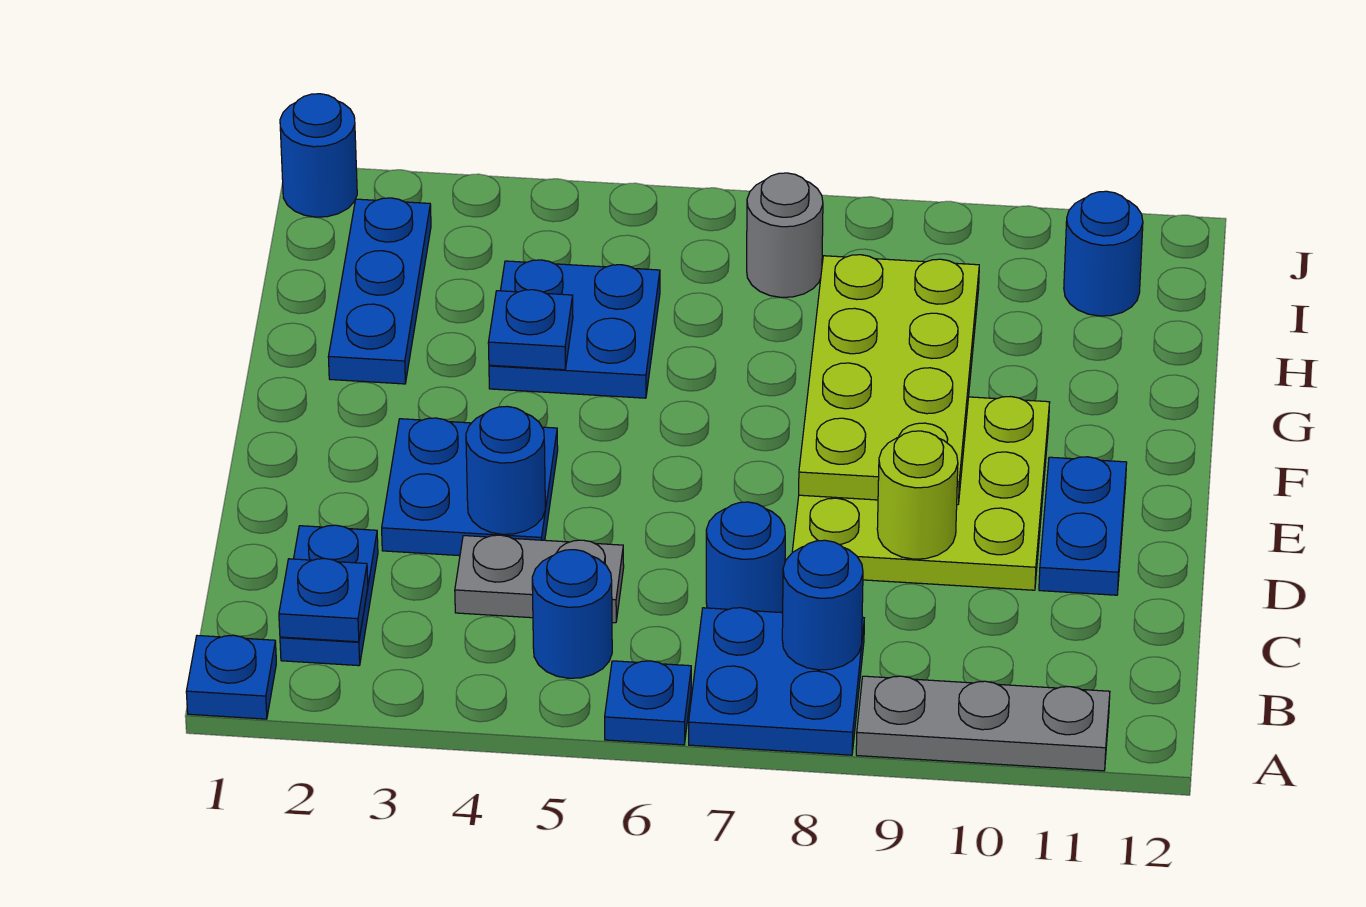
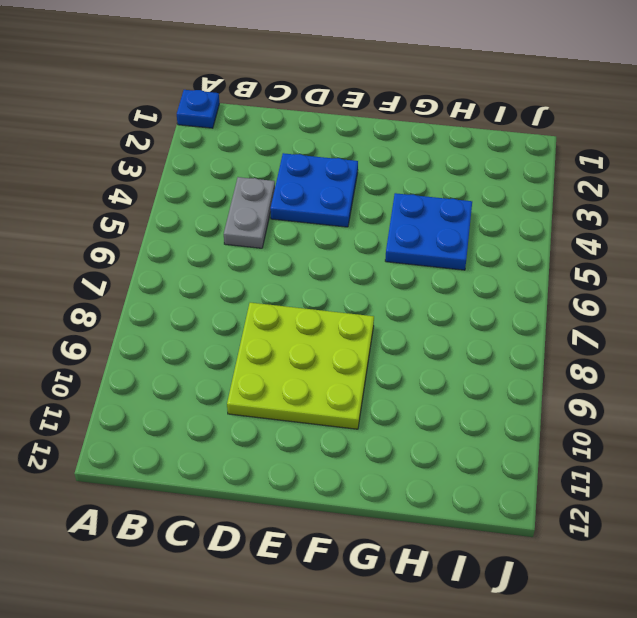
none -> blue 1x1 plate [605,661,691,745]
none -> blue 2x2 plate [689,608,864,755]
none -> grey 1x3 plate [856,676,1110,771]

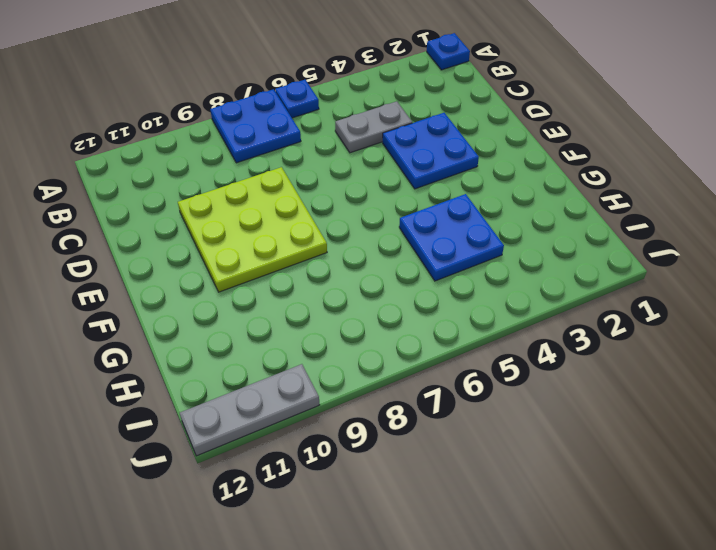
grey 1x3 plate [180,364,319,456] -> grey 1x3 plate moved to [856,676,1110,771]
none -> blue 1x2 plate [280,525,378,666]
none -> blue 1x1 round brick [532,550,612,678]
none -> blue 1x1 round brick [706,502,785,613]

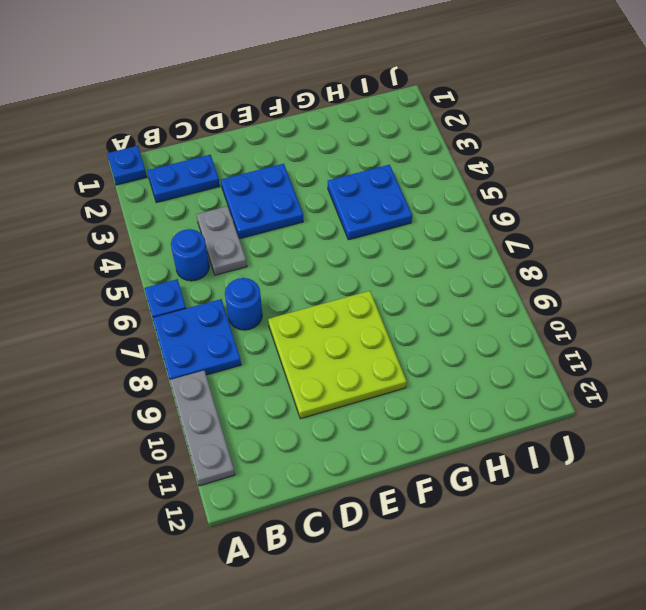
none -> blue 1x2 plate [1039,457,1127,595]
none -> blue 1x3 plate [328,198,431,384]
none -> grey 1x1 round brick [747,173,823,297]

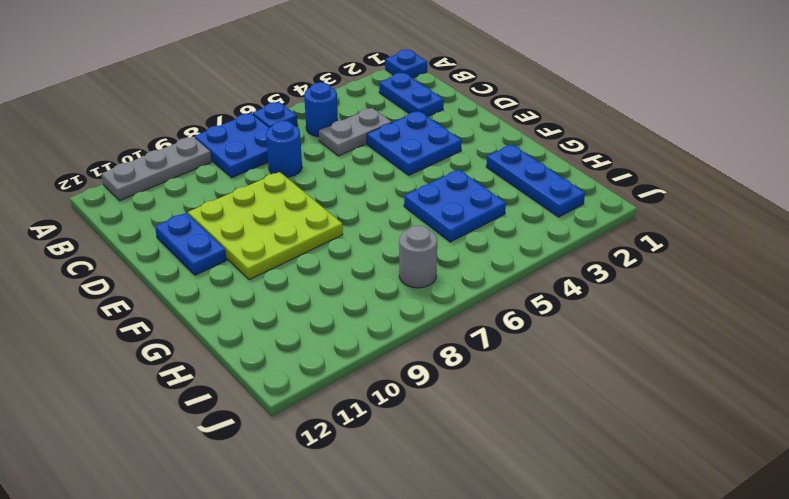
none -> blue 1x1 round brick [1064,191,1143,316]
none -> blue 1x1 round brick [280,94,357,217]
none -> blue 1x1 plate [279,559,368,642]

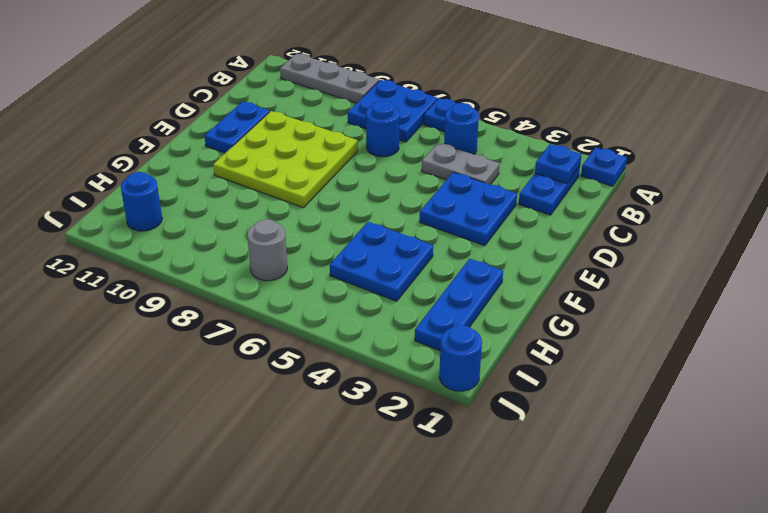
none -> blue 1x1 round brick [782,540,863,670]
none -> blue 1x1 round brick [466,406,545,534]
none -> lime 1x1 round brick [877,431,958,559]

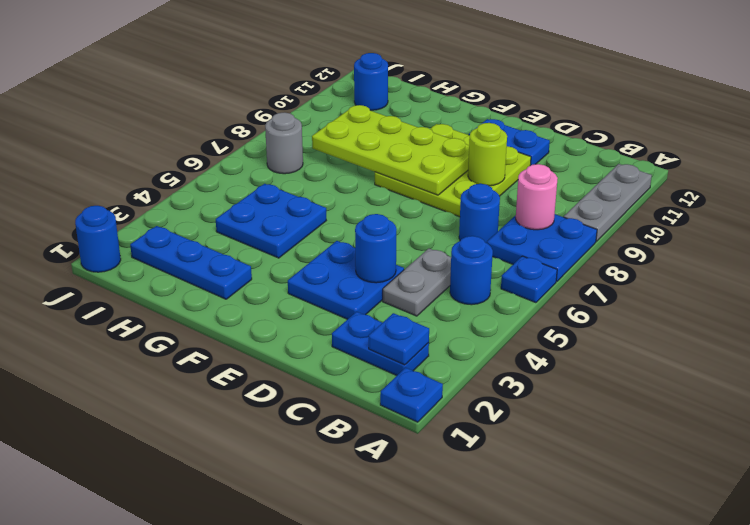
pink 1x1 round brick [516,164,558,230] -> blue 1x1 round brick [782,540,863,670]
none -> blue 1x1 plate [488,290,573,370]

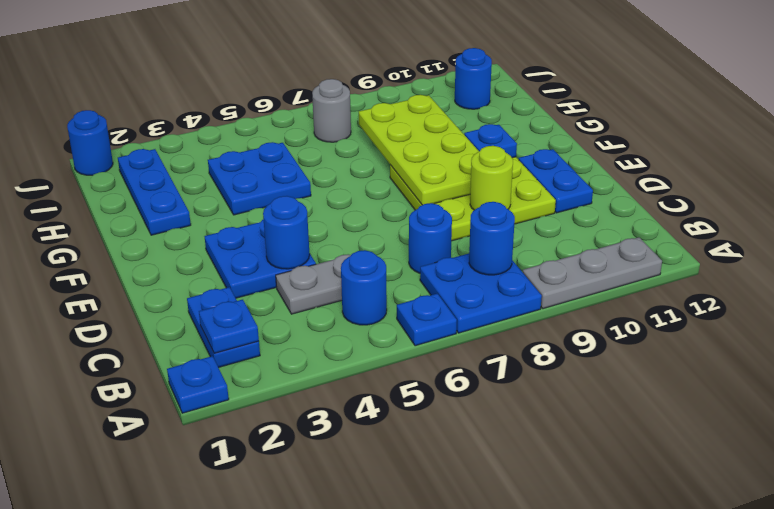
blue 1x1 plate [464,124,517,158] -> blue 1x1 plate moved to [488,290,573,370]

